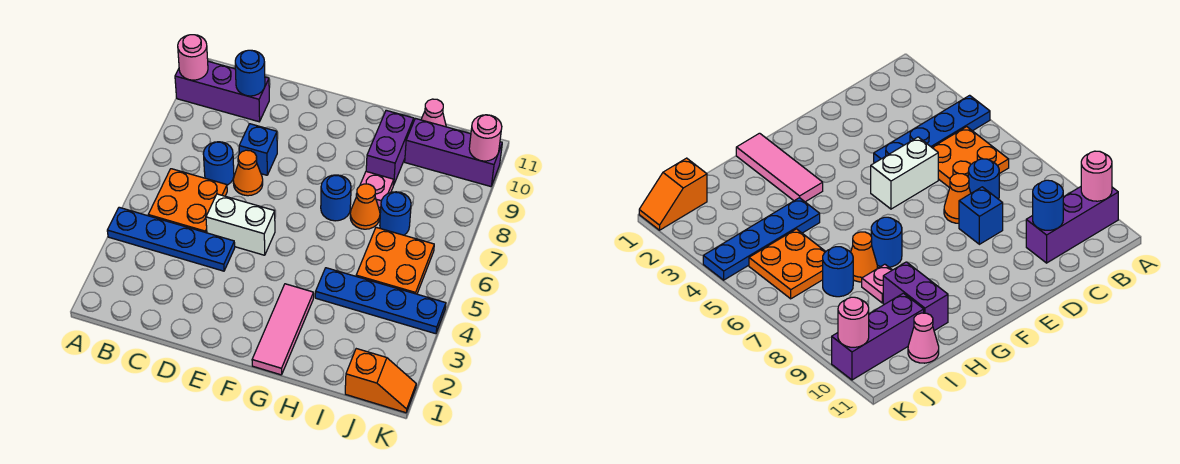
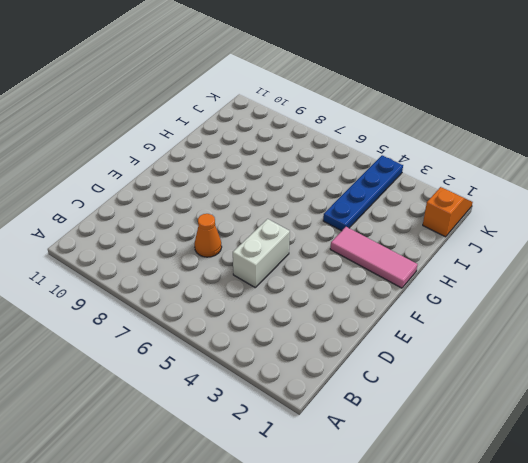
none -> blue 1x4 plate [107,207,235,271]
none -> purple 1x3 brick [175,61,269,122]
none -> orange 2x2 plate [148,169,227,233]

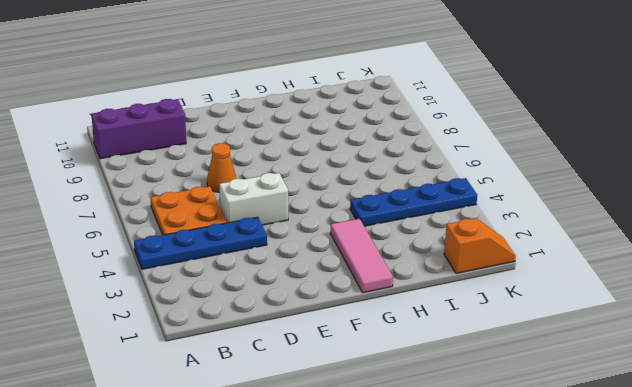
none -> blue 1x1 round brick [203,142,234,185]
none -> blue 1x1 brick [239,124,277,175]
none -> blue 1x1 round brick [321,175,351,221]

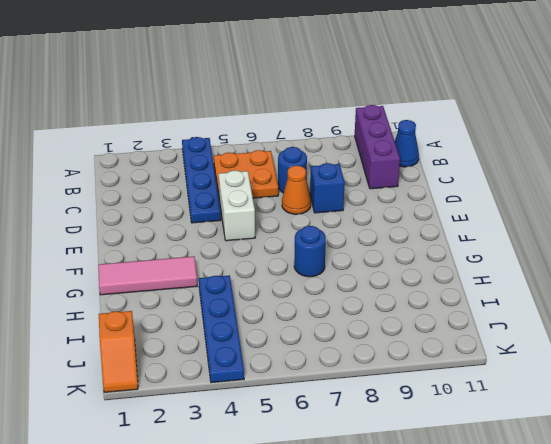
blue 1x1 cone [395,120,419,167] -> none
none -> orange 1x1 cone [350,184,380,229]
none -> pink 1x1 plate [356,172,394,208]
none -> purple 1x2 brick [366,110,414,185]

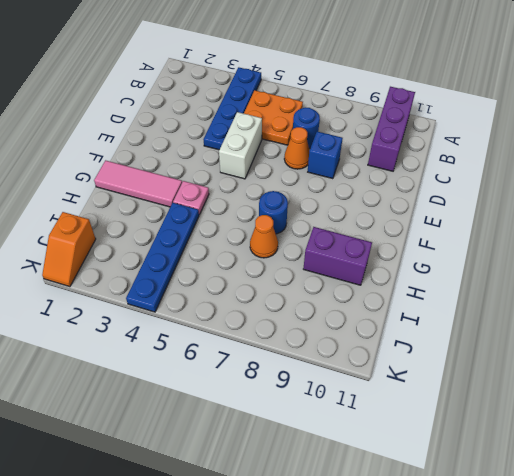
pink 1x1 plate [173,181,209,215] -> pink 1x1 plate moved to [356,172,394,208]
none -> orange 2x2 plate [356,227,434,294]
none -> blue 1x1 round brick [380,192,411,235]
none -> purple 1x3 brick [405,118,502,187]

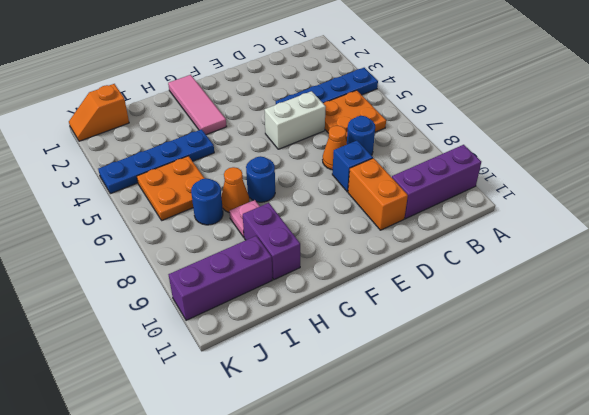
orange 1x2 brick [348,158,408,230] -> none
none -> pink 1x1 cone [421,99,446,127]
none -> pink 1x1 round brick [178,35,208,80]
none -> blue 1x1 round brick [235,50,265,96]

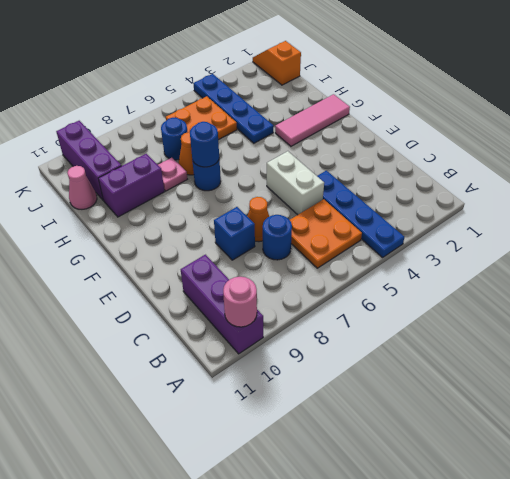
blue 1x1 round brick [190,122,219,167] -> blue 1x1 round brick moved to [235,50,265,96]
none -> pink 1x1 round brick [469,115,502,161]

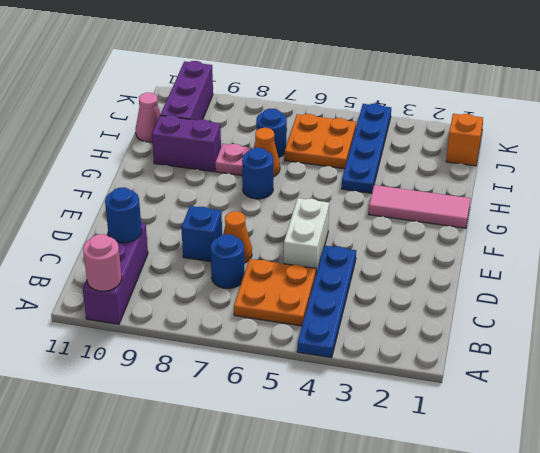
none -> pink 1x1 round brick [469,115,502,161]

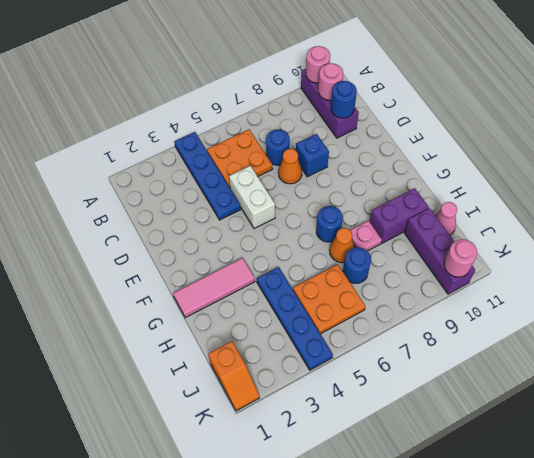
pink 1x1 round brick [318,63,343,100] -> none

